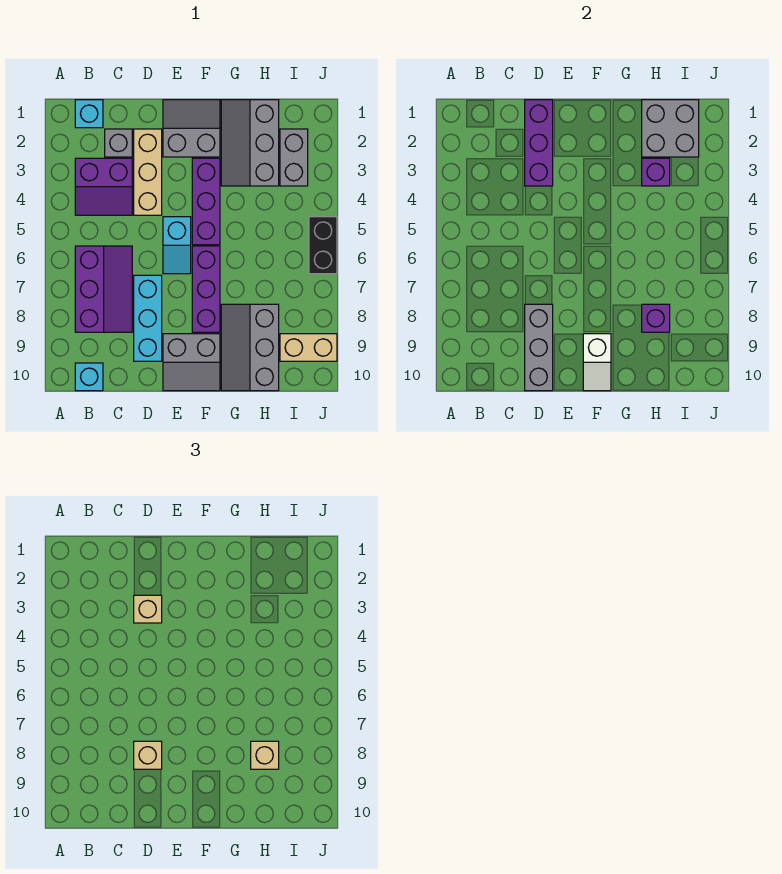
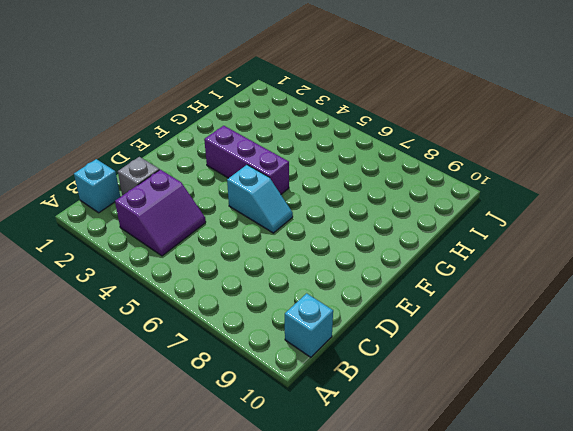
none -> purple 2x3 slope [75,246,132,332]
none -> tan 1x3 brick [134,129,162,215]
none -> cyan 1x3 brick [134,275,162,361]

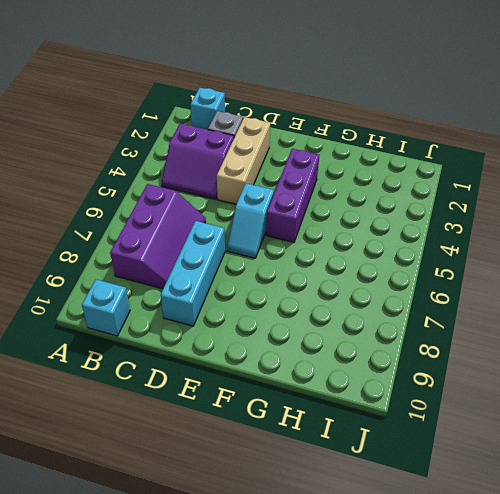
none -> grey 2x2 slope [163,100,220,157]
none -> grey 2x2 slope [163,334,220,391]
none -> purple 1x3 brick [192,246,220,332]

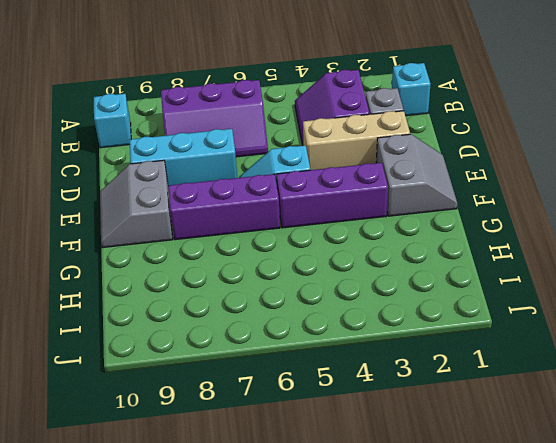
none -> grey 2x3 slope [221,100,279,186]
none -> grey 2x3 slope [221,304,279,391]
none -> grey 1x2 brick [280,129,308,186]

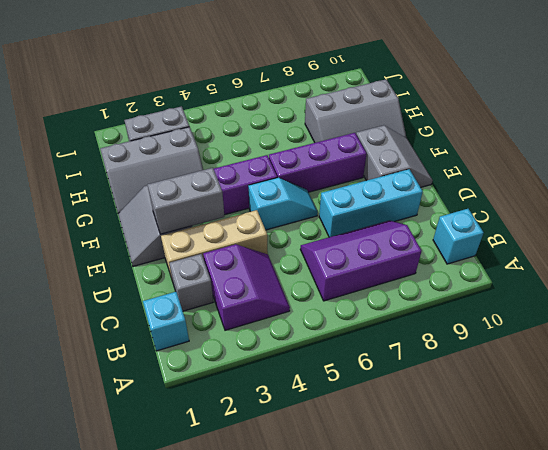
grey 1x2 brick [148,168,224,234] -> none
none -> tan 1x2 brick [280,334,337,361]
none -> black 1x2 brick [309,217,337,274]
none -> purple 1x3 brick [525,100,553,186]

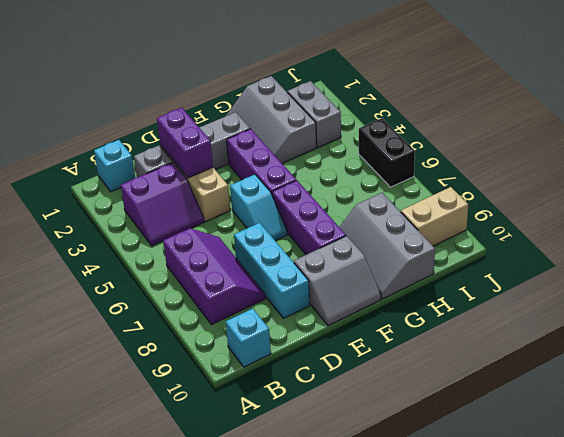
purple 1x2 brick [157,108,213,178] -> purple 1x3 brick [525,100,553,186]
none -> grey 1x3 brick [525,304,553,391]
none -> white 1x2 slope [583,334,611,391]
none -> grey 2x2 brick [642,100,699,157]

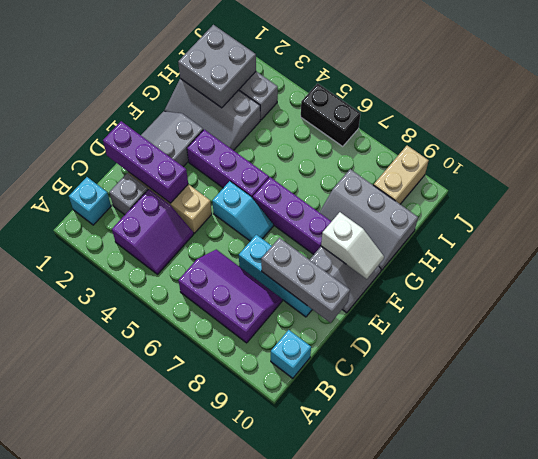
none -> purple 1x1 brick [642,158,670,186]
none -> purple 1x1 brick [642,304,670,332]
none -> tan 1x1 brick [134,595,162,623]

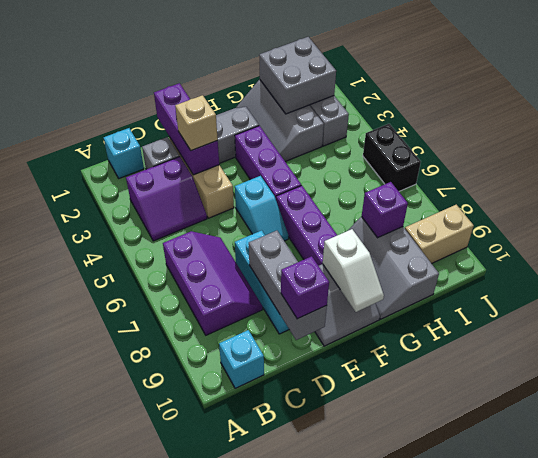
purple 1x1 brick [281,256,329,319] -> purple 1x1 brick moved to [642,158,670,186]
none -> tan 1x1 brick [134,741,162,769]
none -> tan 1x1 brick [251,741,279,769]

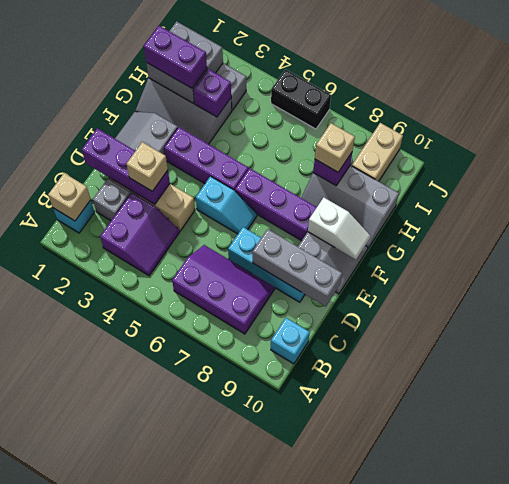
tan 1x1 brick [48,173,91,221] -> tan 1x1 brick moved to [134,741,162,769]
purple 1x2 brick [144,26,207,88] -> none

